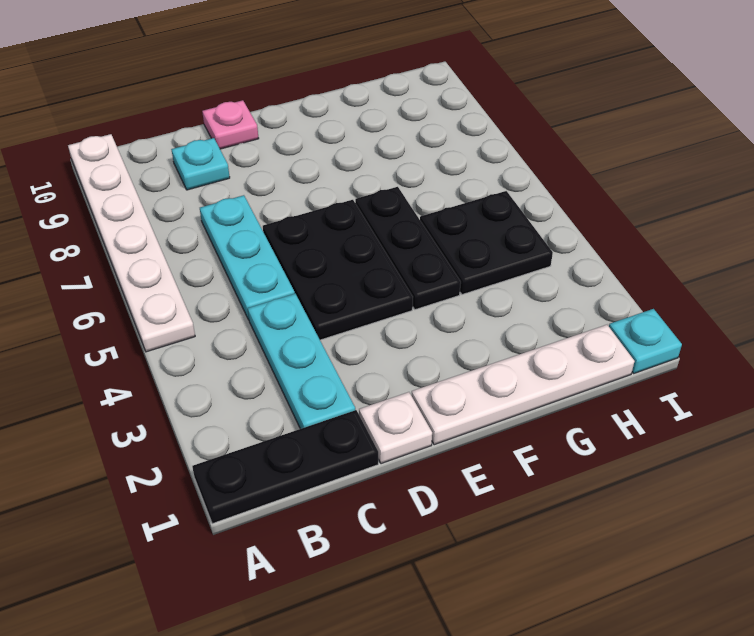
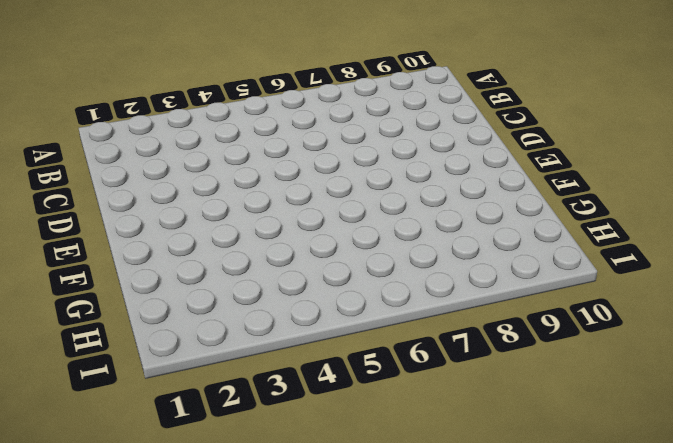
none -> black 1x3 plate [192,410,378,524]
none -> white 1x6 plate [68,134,195,352]
none -> cyan 1x3 plate [248,294,355,429]

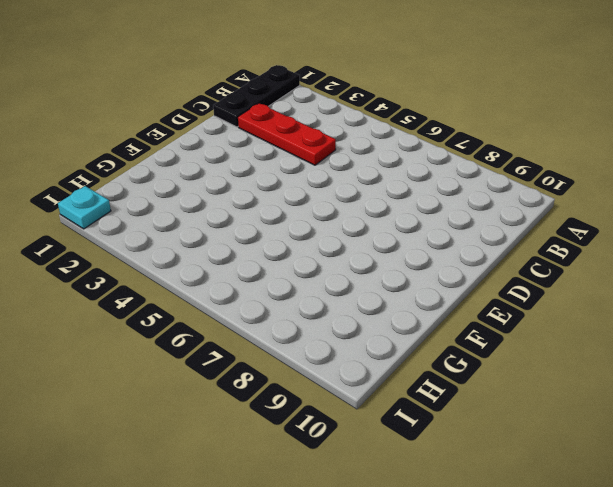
red 1x3 plate [238,103,336,165] -> cyan 1x3 plate [248,294,355,429]
none -> white 1x6 plate [68,134,195,352]
none -> cyan 1x3 plate [200,195,295,320]
none -> cyan 1x1 plate [171,138,230,190]

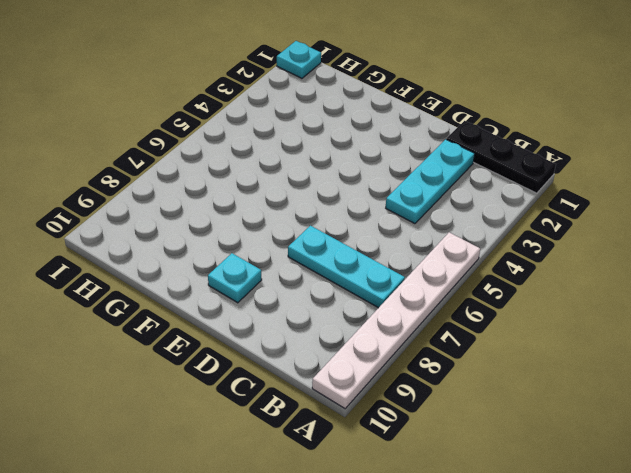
cyan 1x3 plate [288,226,405,308] -> cyan 1x3 plate turned to [200,195,295,320]
cyan 1x1 plate [208,253,262,303] -> cyan 1x1 plate moved to [171,138,230,190]
none -> white 1x1 plate [359,392,432,464]
none -> black 2x3 plate [263,200,413,340]
none -> pink 1x1 plate [202,100,259,149]

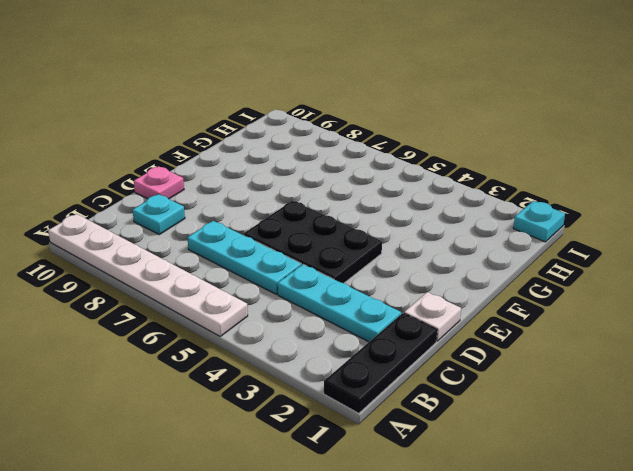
none -> white 1x4 plate [412,325,635,445]
none -> black 1x3 plate [355,187,461,310]
none -> black 2x2 plate [420,191,553,295]

